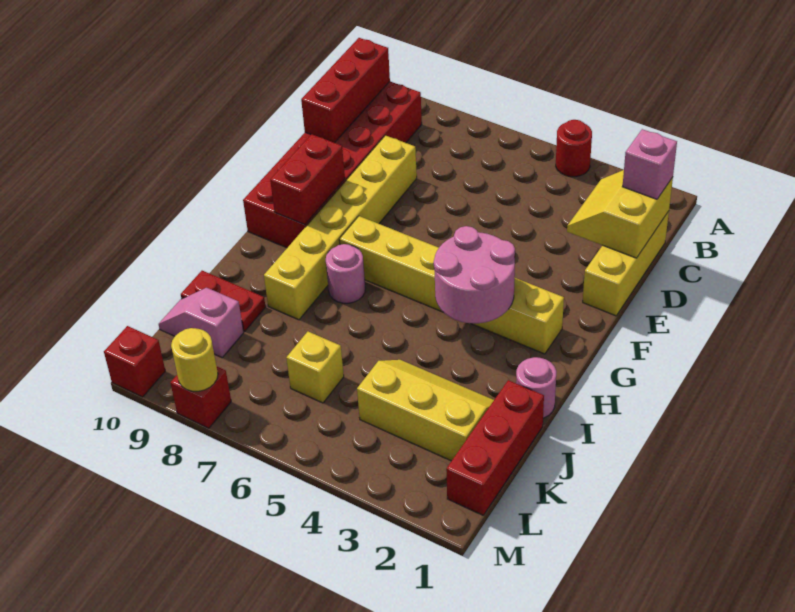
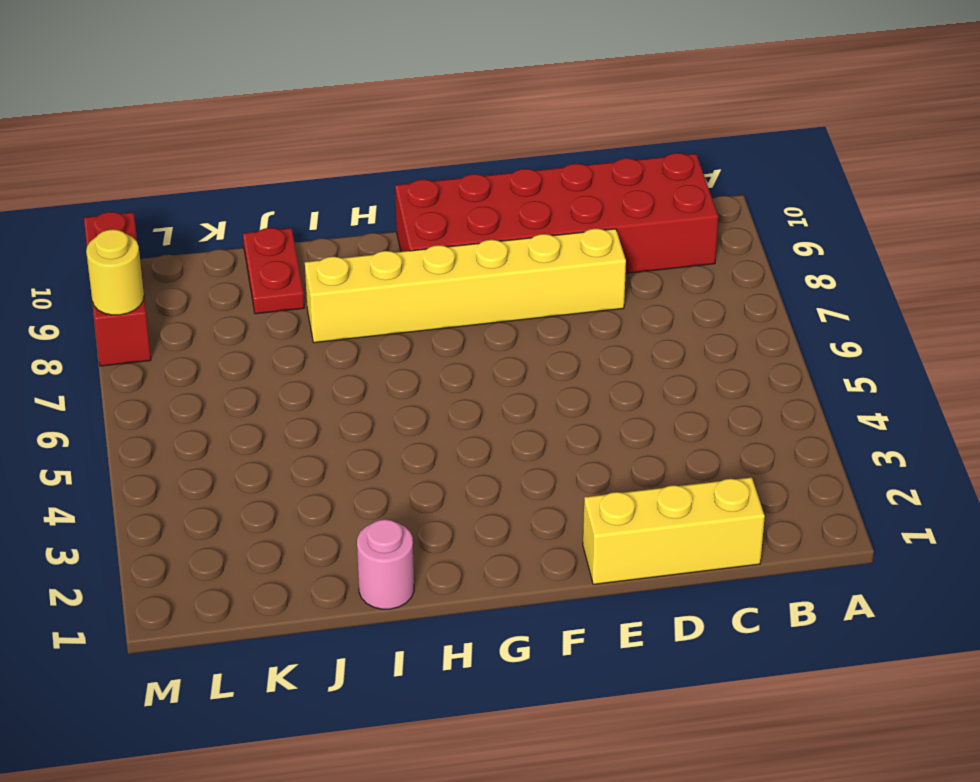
none -> red 1x1 round brick [556,120,592,177]
none -> yellow 1x6 brick [339,216,564,354]
none -> pink 1x1 round brick [326,244,365,303]

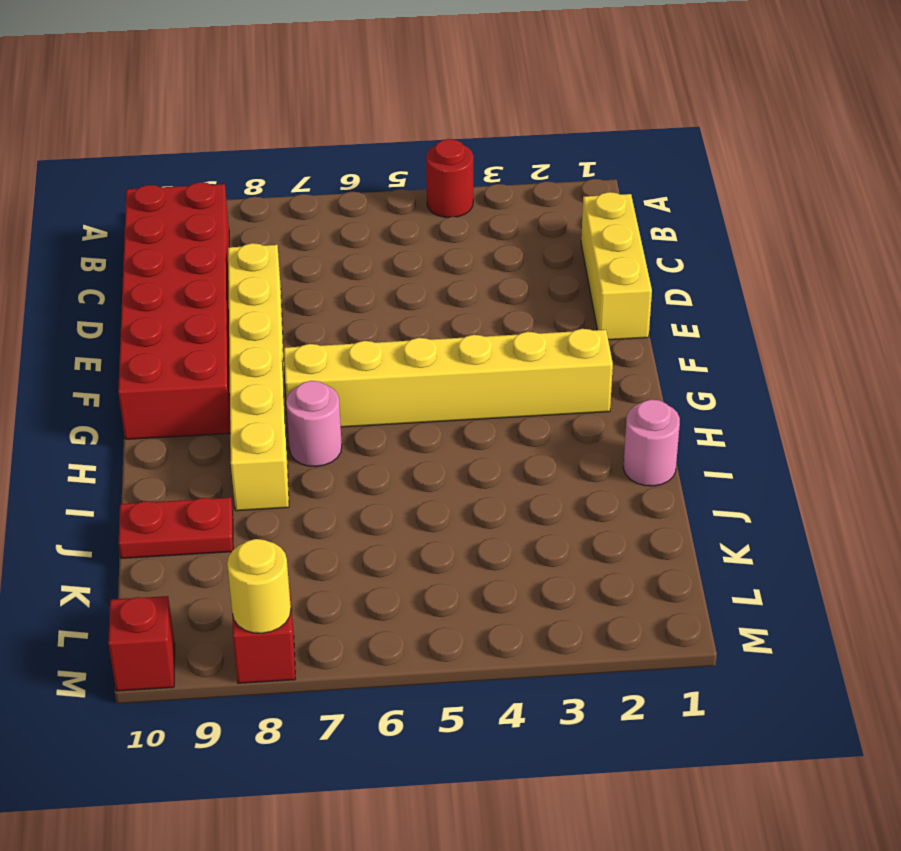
none -> red 1x3 brick [446,380,544,515]
none -> yellow 2x3 slope [357,360,494,461]
none -> yellow 1x1 brick [286,332,344,403]

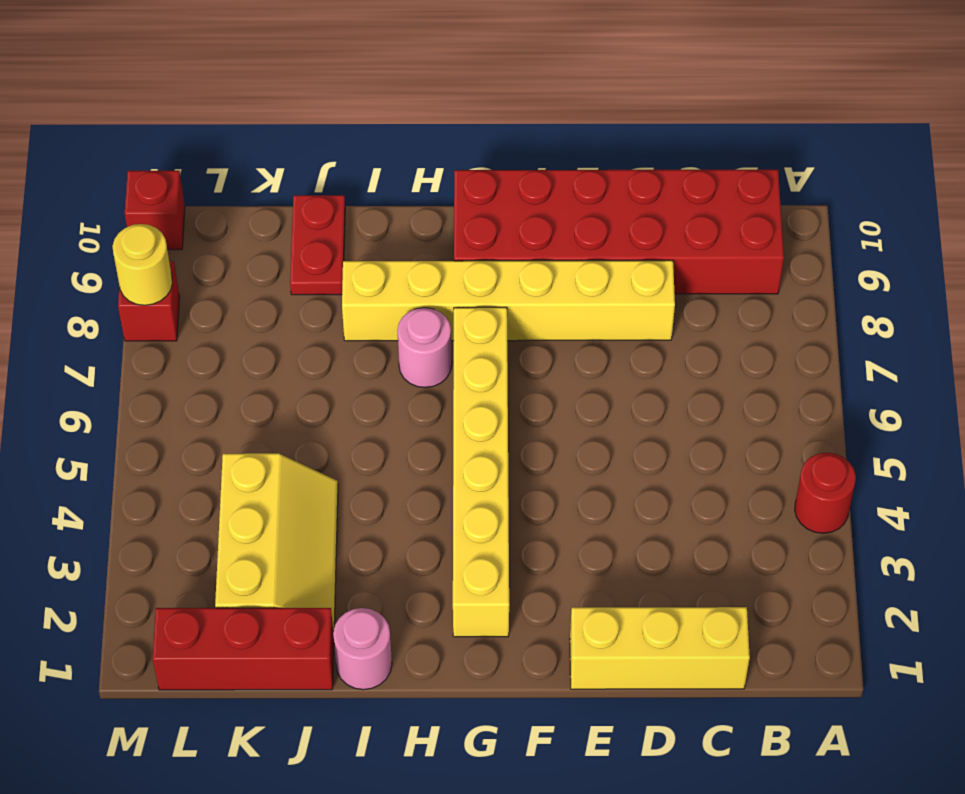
none -> yellow 1x1 brick [286,332,344,403]
none -> pink 1x2 slope [159,288,244,357]
none -> red 1x3 brick [301,38,390,143]

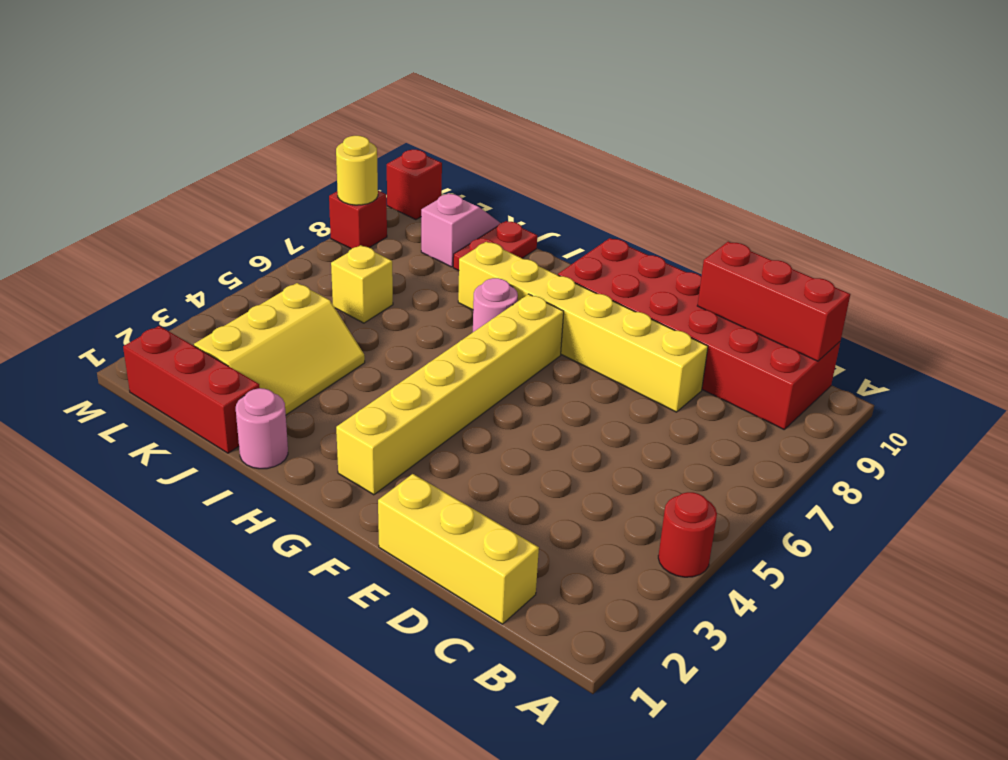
none -> yellow 2x2 slope [567,170,673,258]
none -> red 1x2 brick [270,134,345,225]
none -> pink 2x2 round brick [434,226,515,324]

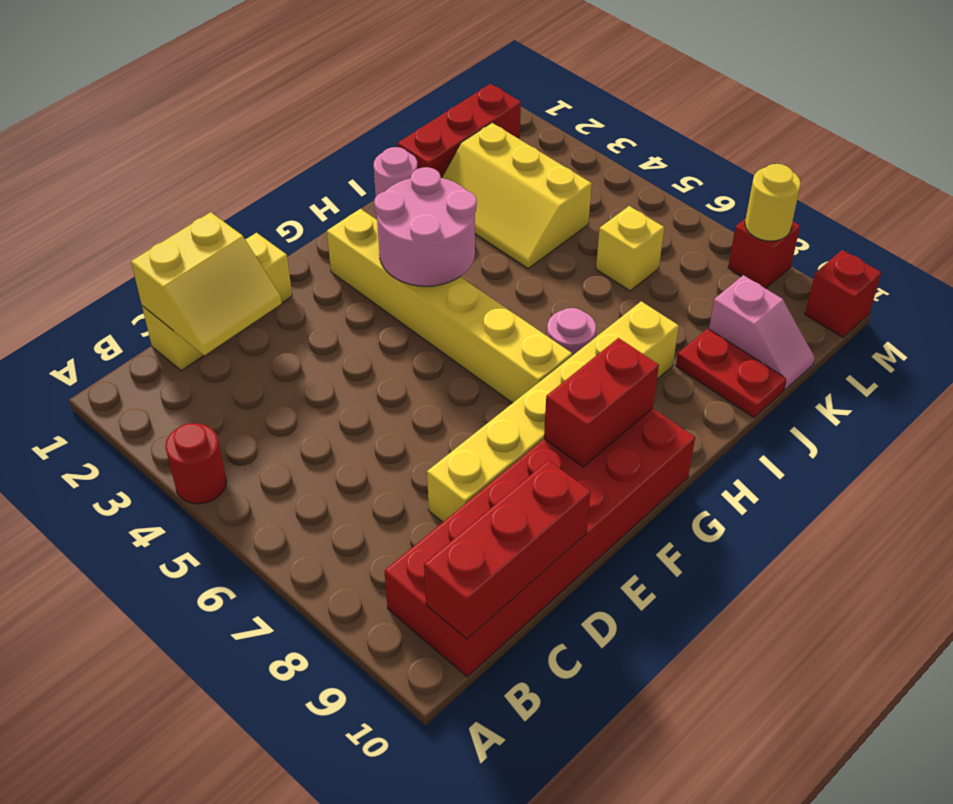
none -> pink 1x1 brick [622,129,677,199]

